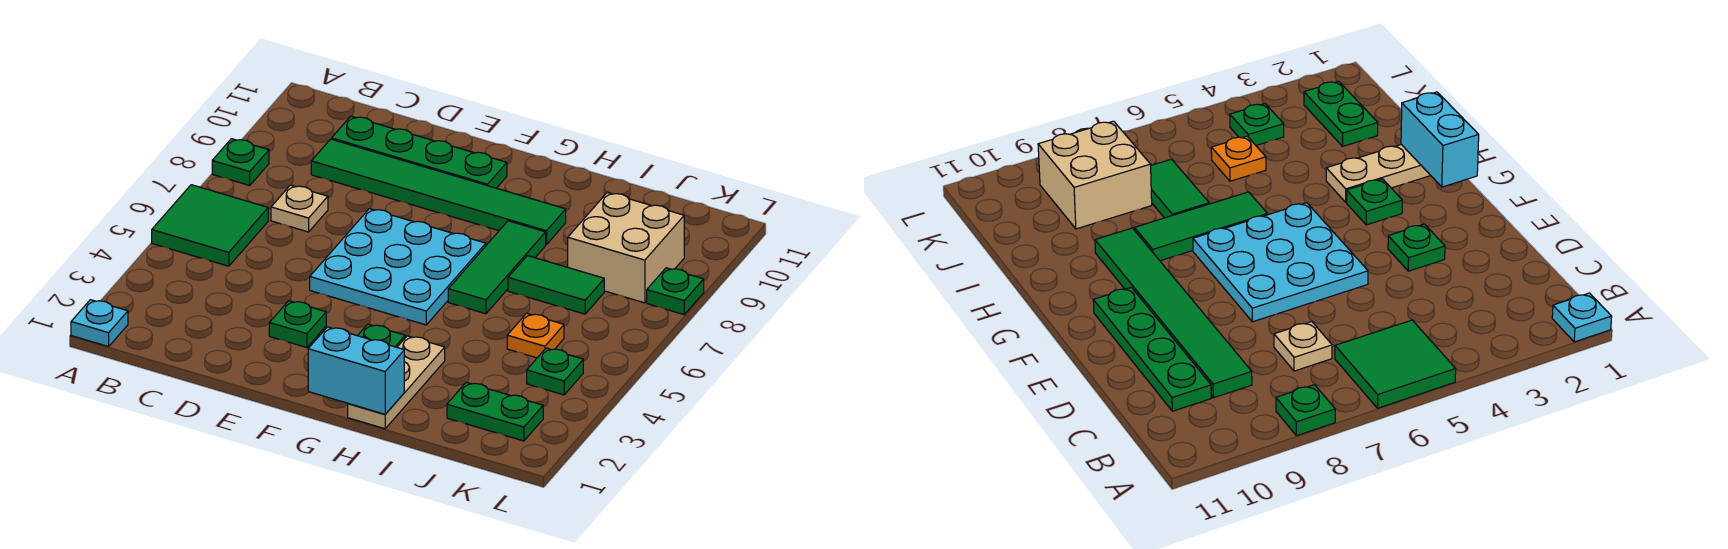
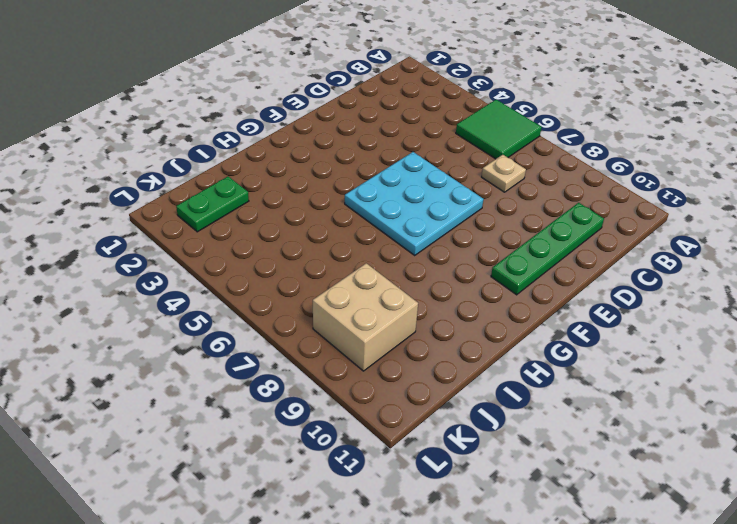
none -> cyan 1x1 plate [71,300,128,347]
none -> green 1x1 plate [212,139,269,185]
none -> green 1x6 tile [311,139,566,245]

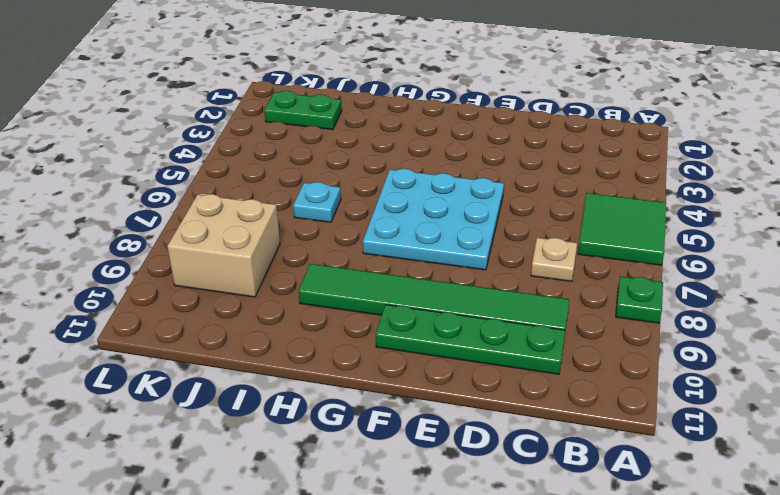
cyan 1x1 plate [293,182,341,222] -> cyan 1x1 plate moved to [71,300,128,347]
none -> green 1x1 plate [269,301,326,347]
none -> green 1x1 plate [358,324,405,347]
none -> tan 1x3 plate [348,336,445,429]

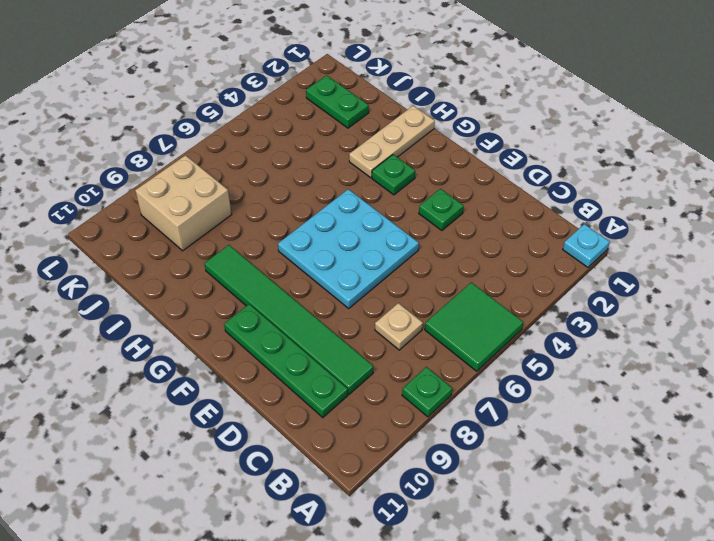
none -> green 1x3 tile [448,221,546,314]
none -> green 1x2 tile [508,256,604,314]
none -> orange 1x1 plate [507,313,564,358]

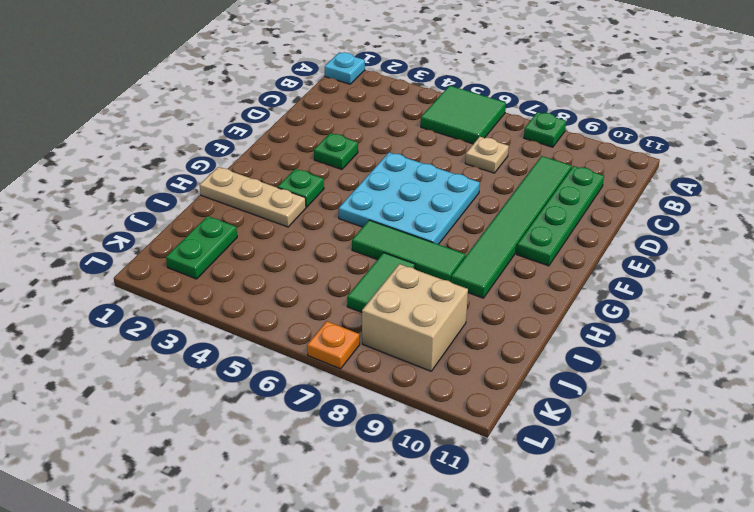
orange 1x1 plate [307,321,360,369] -> orange 1x1 plate moved to [507,313,564,358]
none -> green 1x1 plate [527,348,583,395]
none -> green 1x1 plate [647,268,704,314]
none -> cyan 1x2 brick [308,327,404,414]

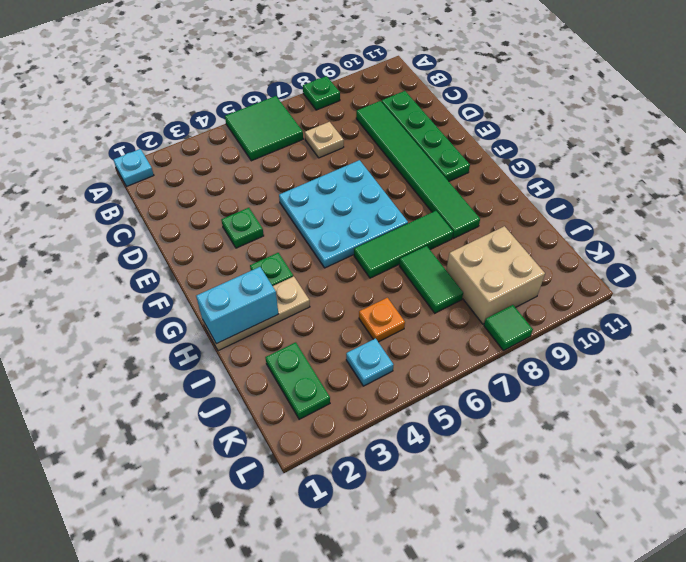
cyan 1x2 brick [196,267,278,344] -> cyan 1x2 brick turned to [308,327,404,414]
cyan 1x1 plate [346,338,393,386] -> green 1x1 plate [527,348,583,395]
green 1x1 tile [484,305,533,351] -> green 1x1 plate [647,268,704,314]

